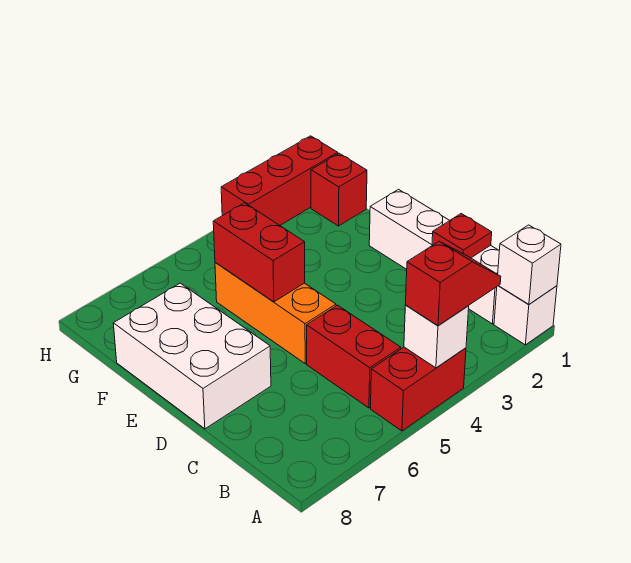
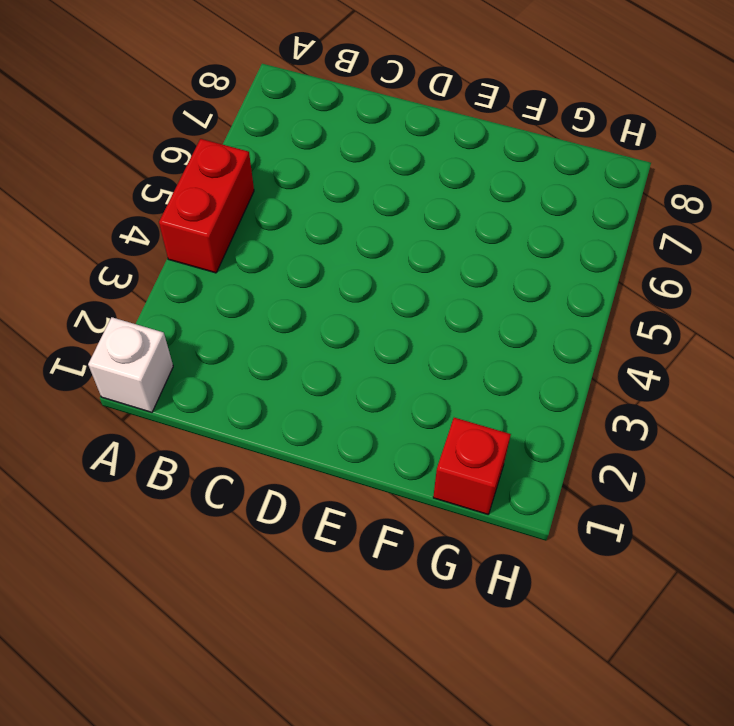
none -> white 1x4 brick [369,189,499,324]
none -> red 1x2 brick [307,305,401,408]
none -> orange 1x3 brick [215,262,336,364]

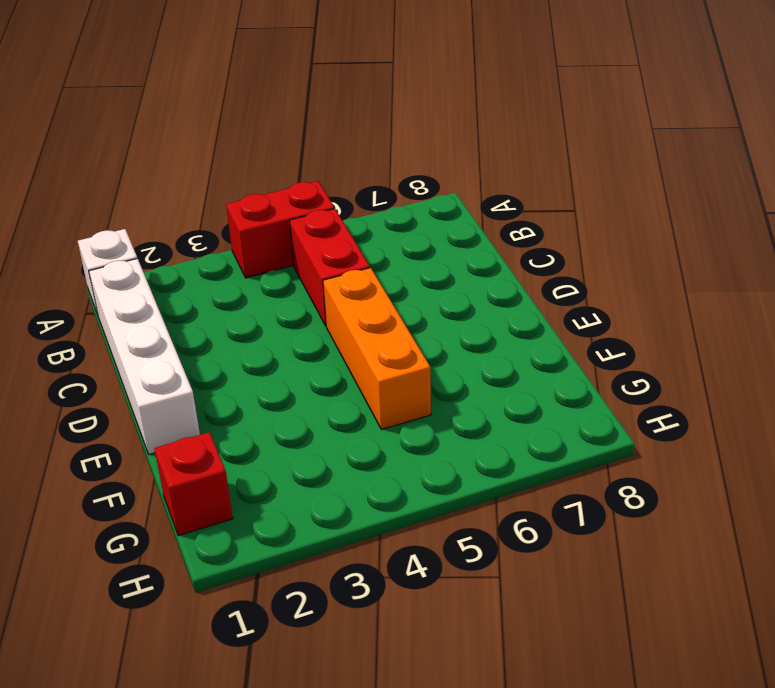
none -> white 2x3 brick [113,283,271,429]
none -> red 1x3 brick [221,136,338,225]
none -> white 1x1 brick [498,225,561,304]

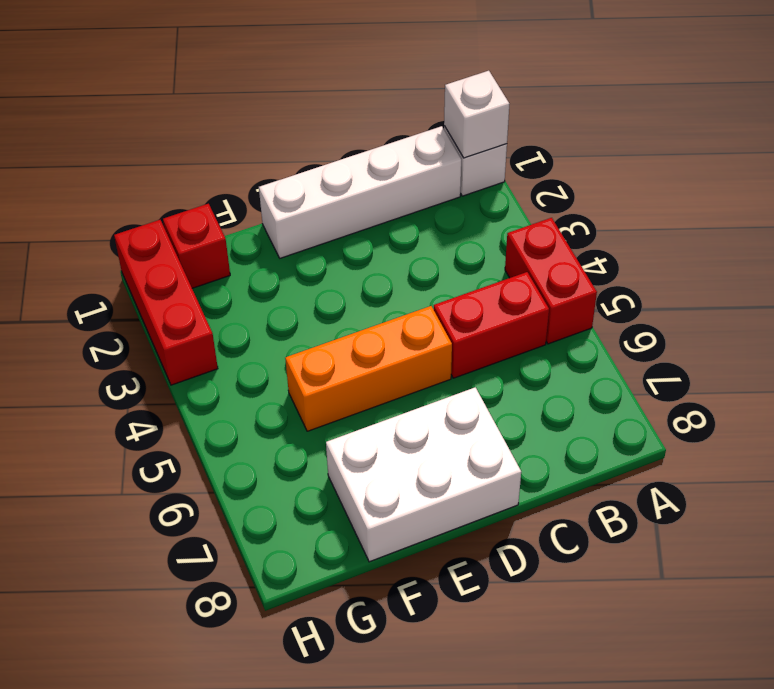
none -> white 1x1 brick [404,305,469,368]
none -> red 1x1 plate [432,214,492,258]
none -> red 1x2 brick [213,203,305,302]

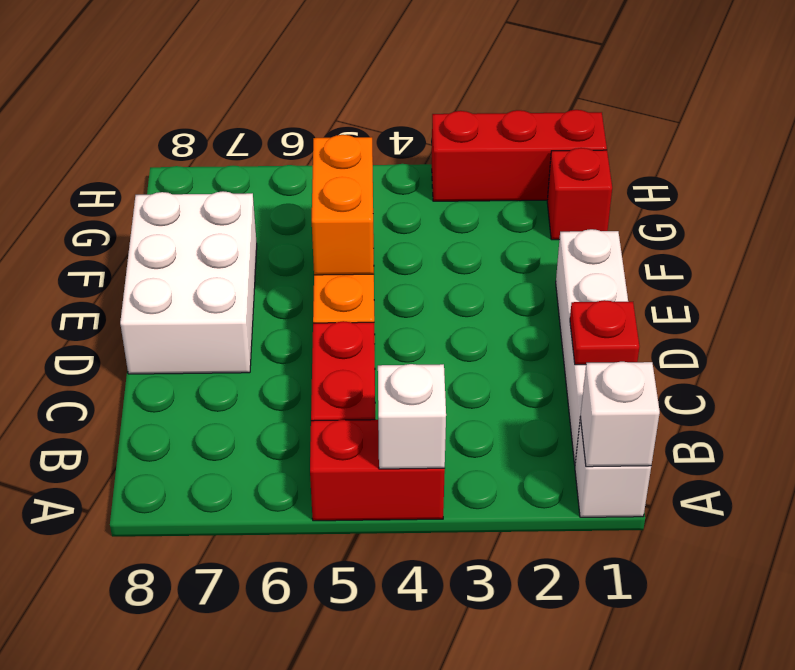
orange 1x2 brick [312,135,374,275] -> red 1x2 brick [213,203,305,302]
none -> red 1x2 slope [405,242,501,326]

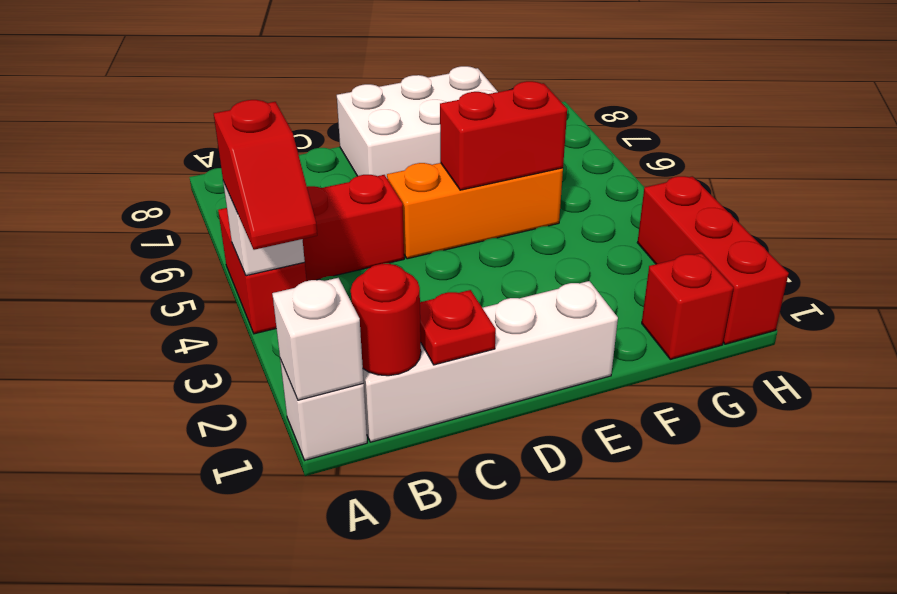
red 1x1 round brick [351,264,421,376] -> none

